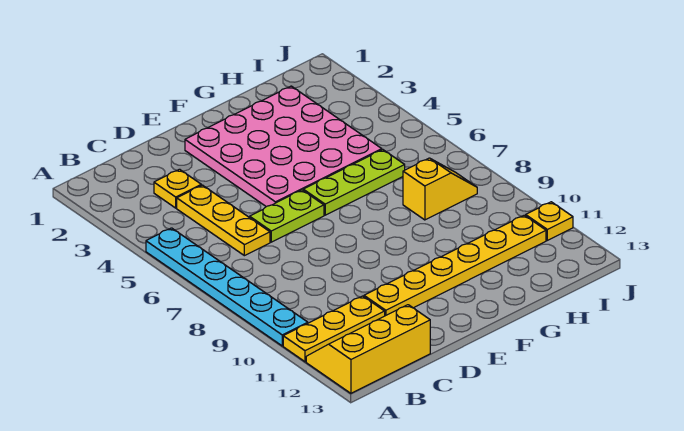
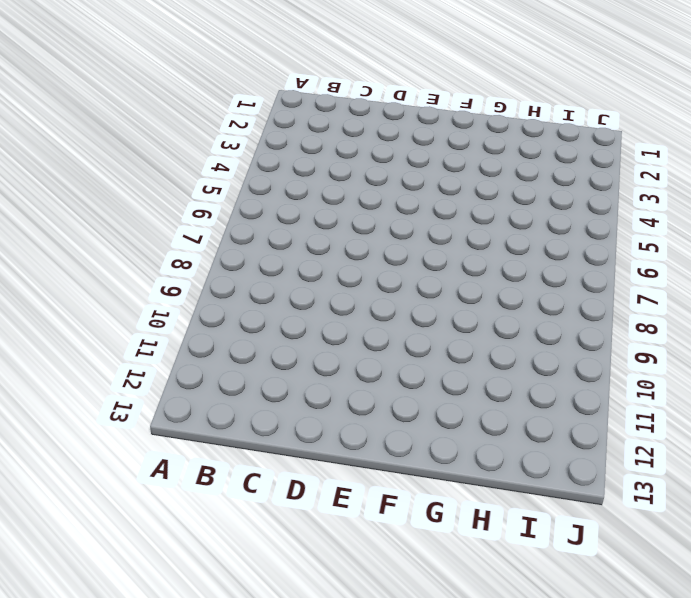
none -> cyan 1x6 plate [146,228,308,346]
none -> yellow 1x3 plate [283,296,385,362]

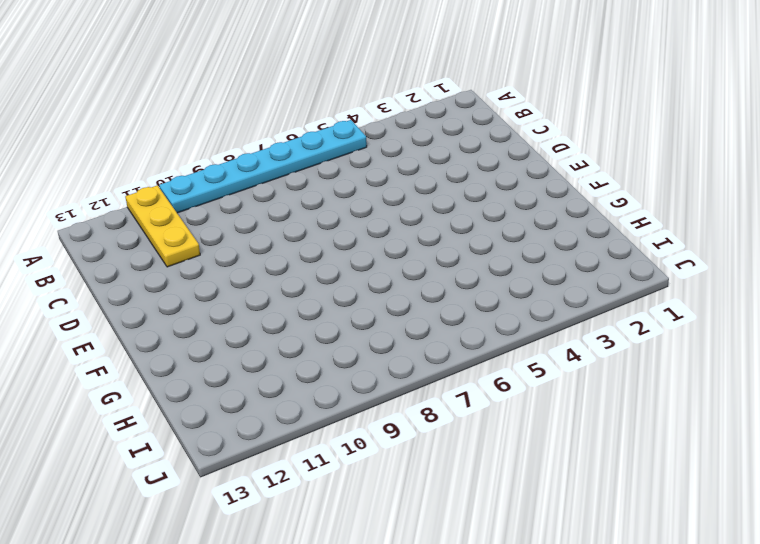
none -> yellow 2x3 slope [306,305,430,393]
none -> yellow 1x1 plate [154,169,201,208]

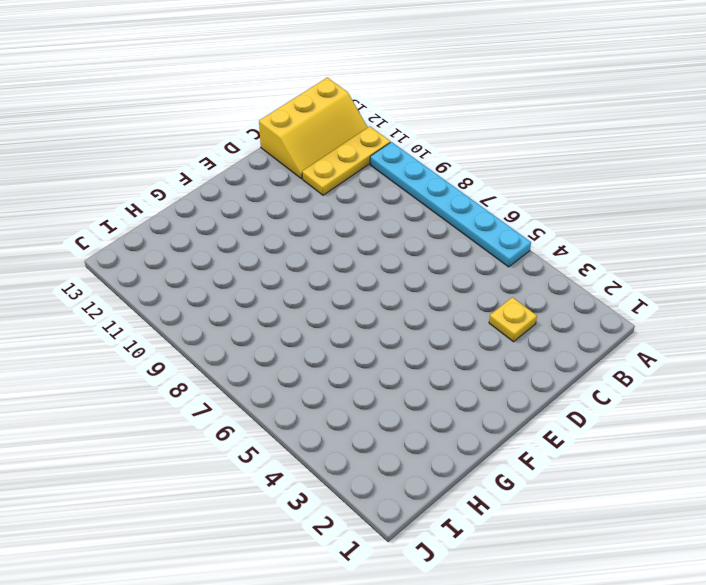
none -> yellow 1x3 plate [177,185,270,256]
none -> lime 1x2 plate [250,190,324,242]

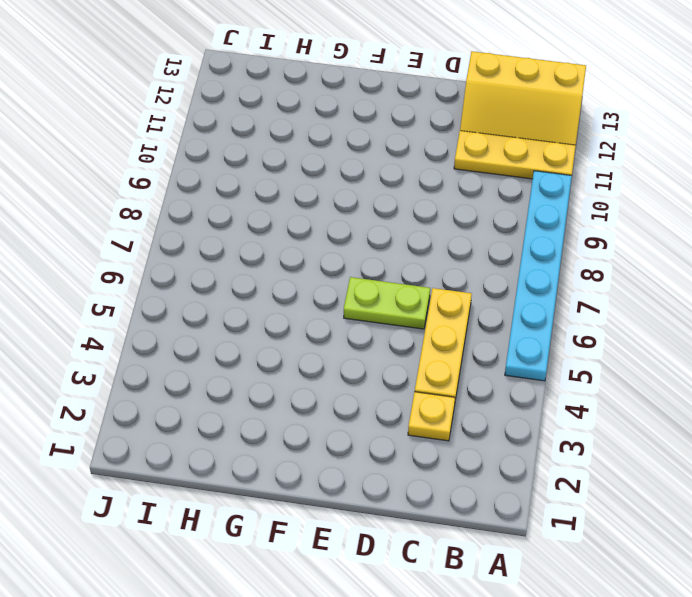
none -> yellow 1x6 plate [364,215,546,316]
none -> pink 4x4 plate [185,86,382,206]

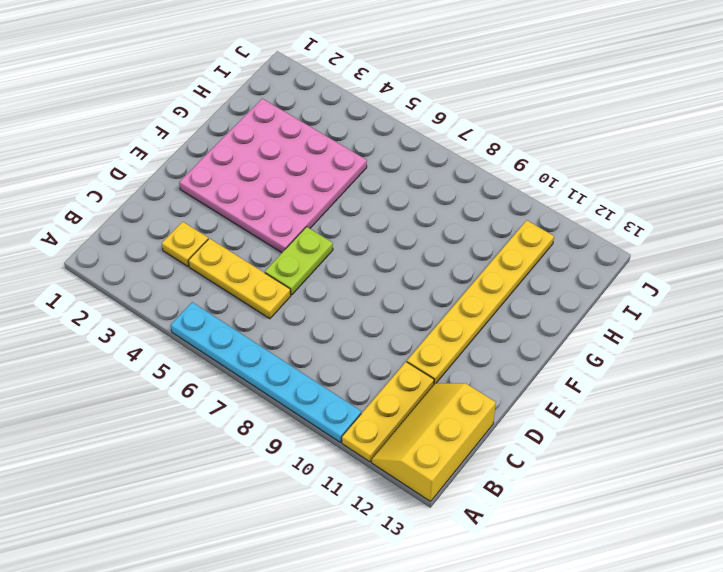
none -> lime 1x3 plate [303,150,405,215]
none -> yellow 1x2 slope [403,158,477,220]

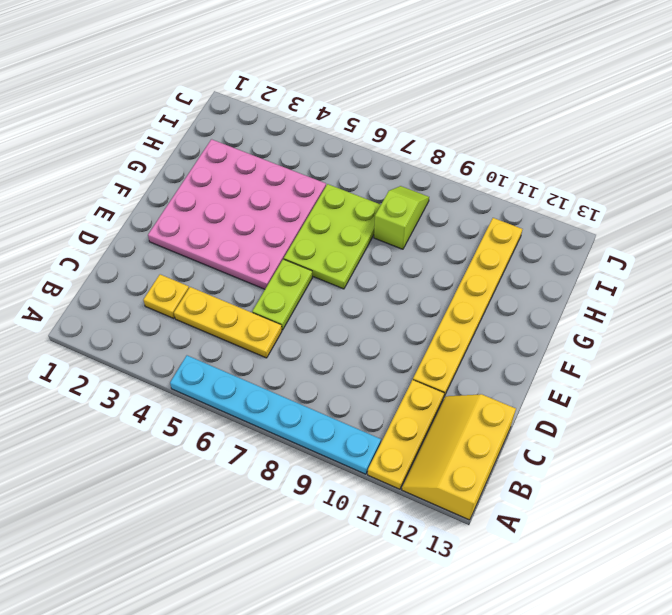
lime 2x3 plate [284,184,381,289] -> lime 1x3 plate [303,150,405,215]
lime 1x2 slope [374,186,429,249] -> yellow 1x2 slope [403,158,477,220]
none -> yellow 1x1 plate [526,202,573,240]

